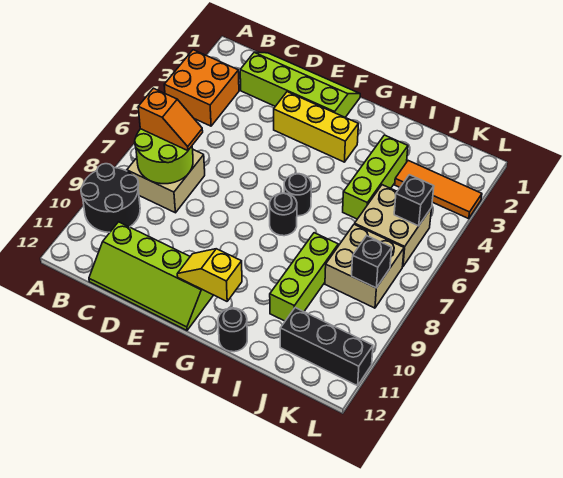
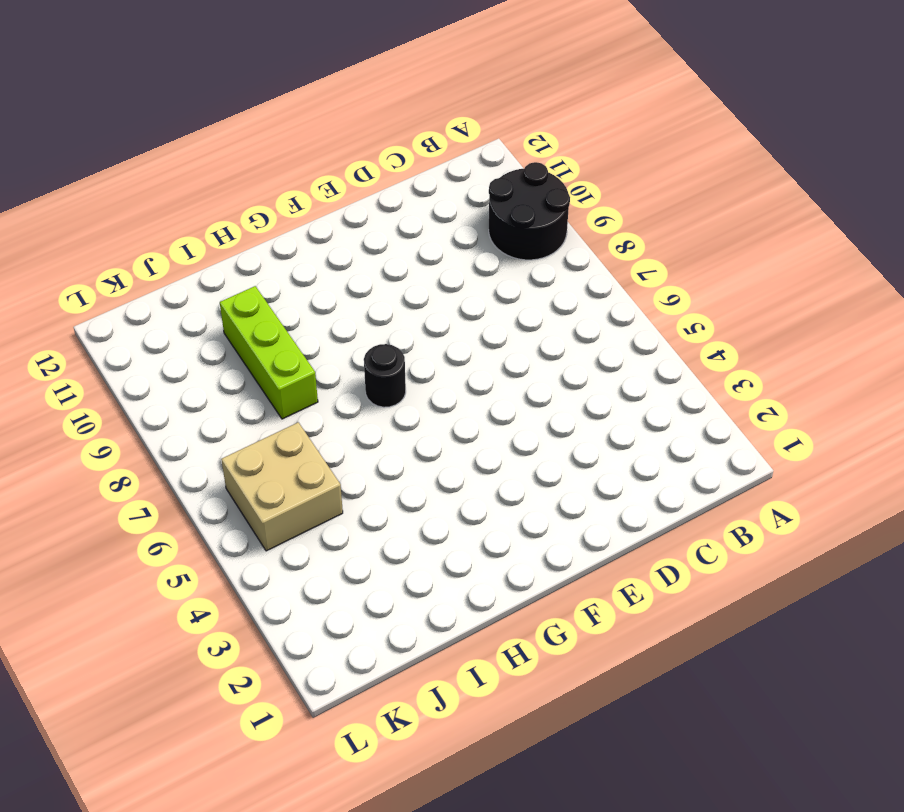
none -> orange 2x2 brick [164,50,239,126]
none -> tan 2x2 brick [127,150,205,213]
none -> lime 2x4 slope [240,52,360,117]

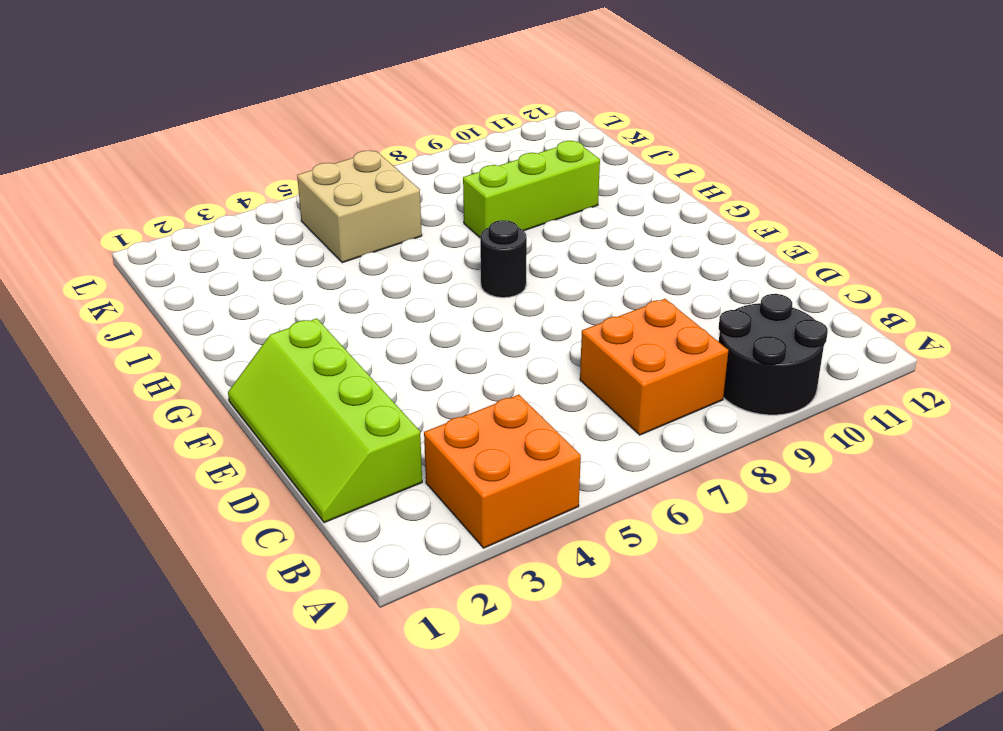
orange 2x2 brick [580,299,728,435] -> tan 2x2 brick [127,150,205,213]
none -> lime 2x4 slope [89,222,213,330]
none -> yellow 1x3 brick [274,92,358,162]
none -> black 1x1 round brick [284,174,311,216]

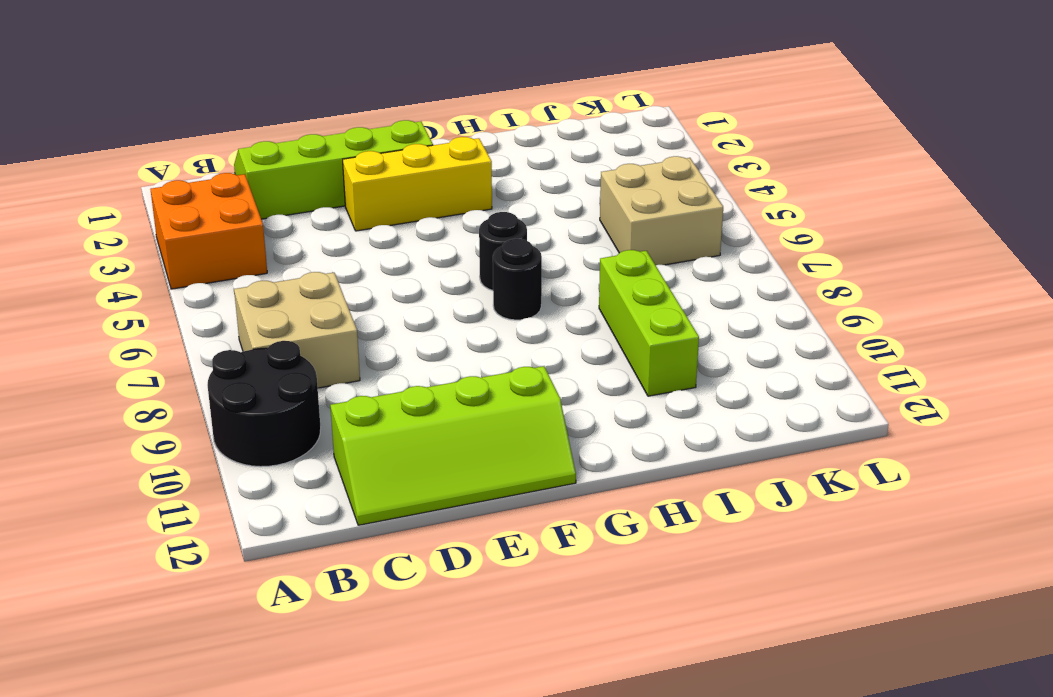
none -> black 1x1 round brick [218,308,247,352]
none -> lime 1x3 brick [343,135,408,219]
none -> orange 1x3 tile [395,161,482,219]

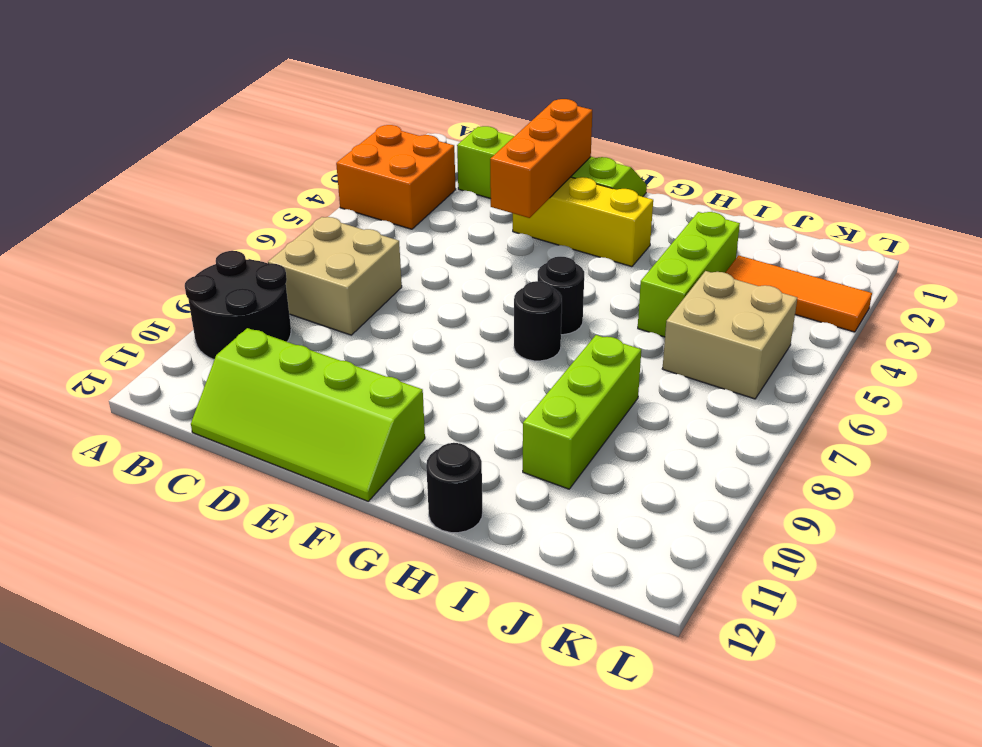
orange 1x3 brick [490,99,592,218] -> none
none -> tan 2x2 brick [325,224,404,308]
none -> black 1x3 brick [280,308,373,386]
none -> lime 2x2 round brick [135,129,193,184]

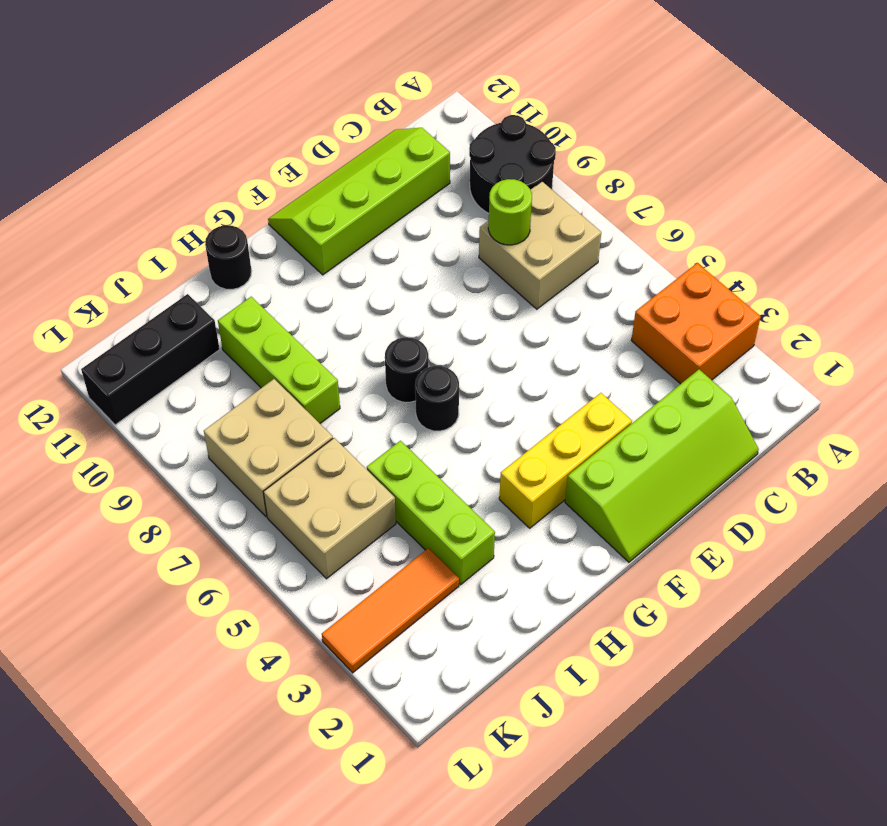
lime 1x1 round brick [488,179,532,245] -> lime 2x2 round brick [135,129,193,184]
none -> yellow 1x2 slope [177,249,242,301]
none -> black 1x1 brick [394,175,434,226]
none -> black 1x1 brick [352,236,392,288]

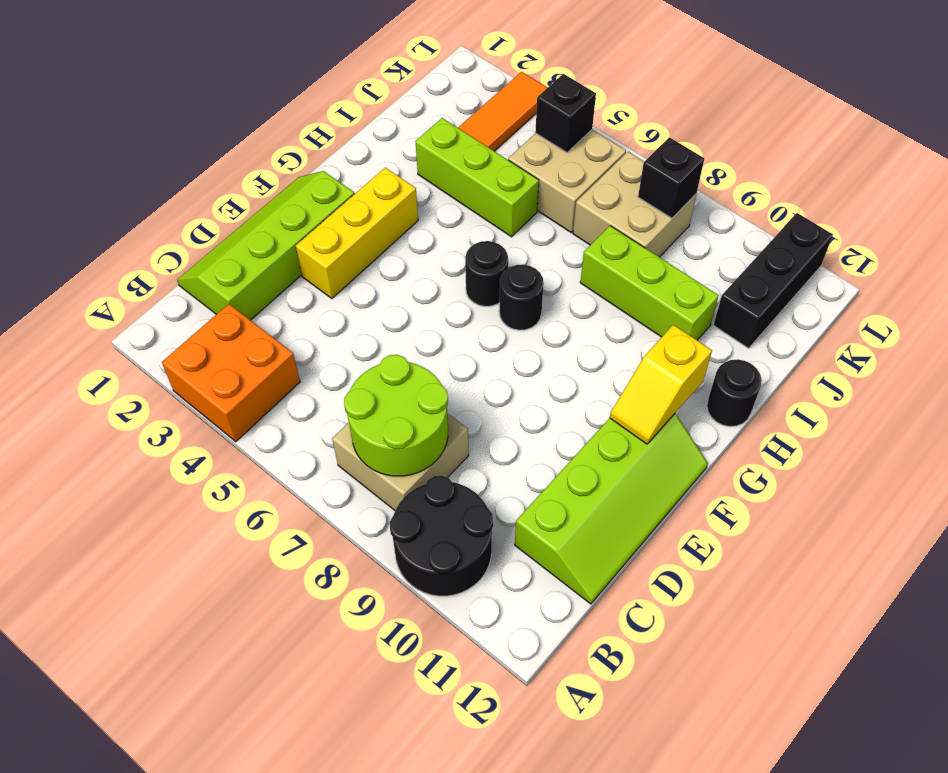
none -> orange 1x2 slope [138,88,203,151]

